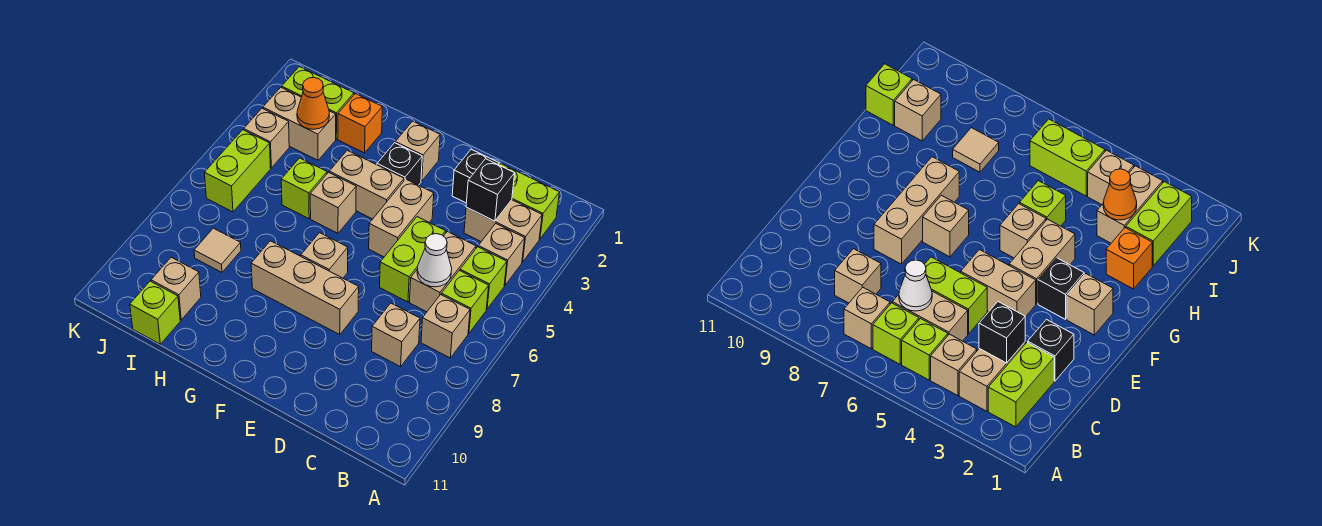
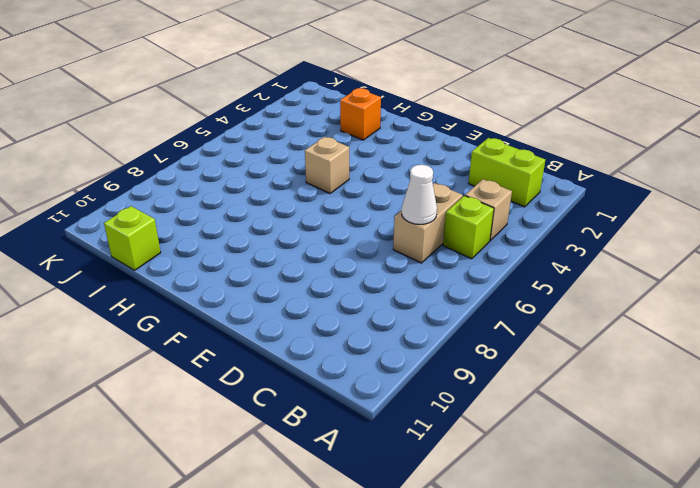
none -> tan 1x2 brick [464,200,542,262]
none -> lime 1x1 brick [441,270,489,333]
none -> tan 1x1 brick [421,295,470,358]

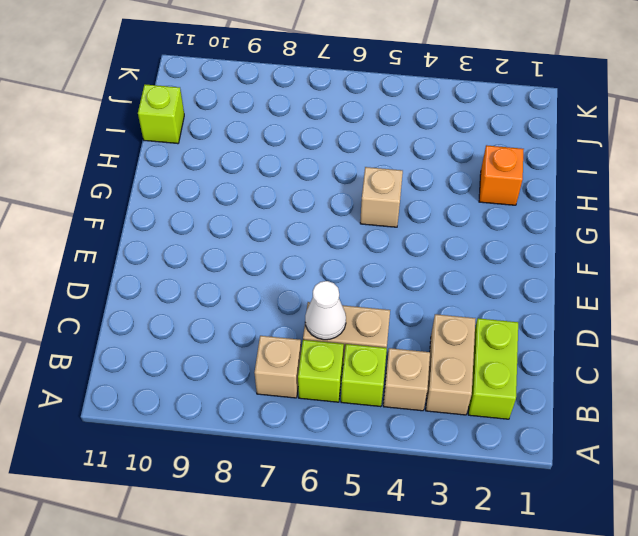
none -> tan 1x1 brick [372,303,420,367]
none -> black 1x1 brick [452,149,499,203]
none -> lime 1x2 brick [380,217,446,302]

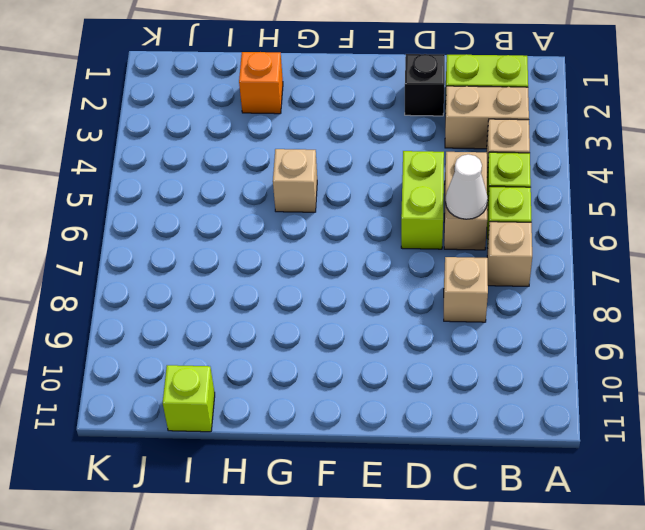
none -> tan 1x2 brick [369,179,434,257]
none -> tan 1x3 brick [251,241,359,334]
none -> tan 1x1 brick [395,121,440,181]

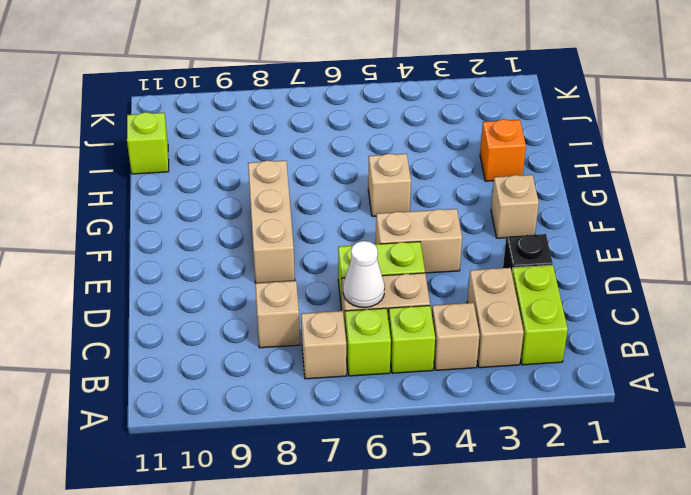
none -> black 1x1 brick [377,143,422,185]
none -> tan 1x2 brick [329,150,404,219]
none -> tan 1x1 brick [301,233,348,278]

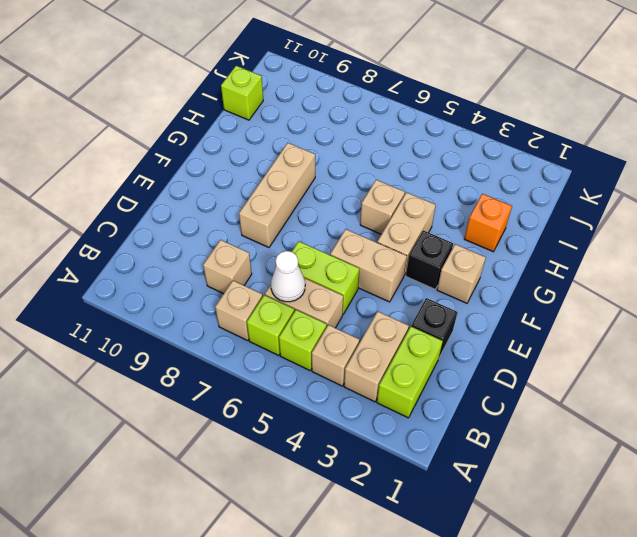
none -> tan 1x1 brick [301,233,348,278]
none -> lime 1x1 brick [281,158,327,219]
none -> lime 1x2 brick [282,67,354,139]

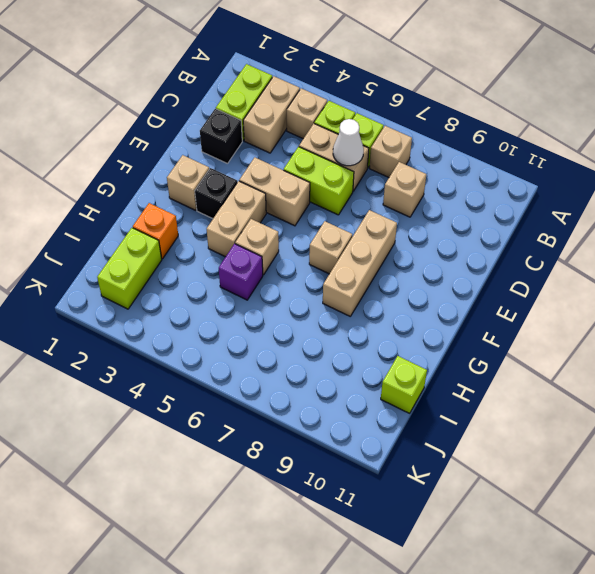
purple 1x1 brick [219,244,263,300] -> lime 1x1 brick [281,158,327,219]
none -> tan 1x2 brick [263,87,336,160]
none -> tan 1x1 tile [194,228,241,272]
none -> tan 1x1 brick [151,257,201,320]

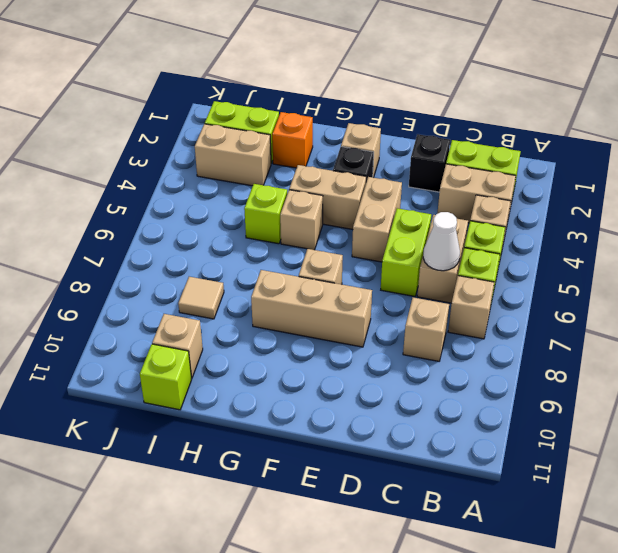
none -> tan 1x1 brick [244,108,289,168]
none -> lime 1x2 brick [205,130,271,212]
none -> black 1x1 brick [466,159,515,221]

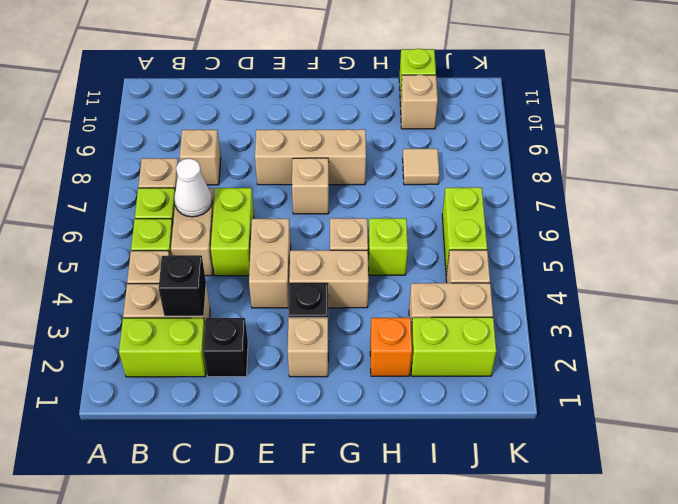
none -> orange 1x1 cone [297,77,329,129]

